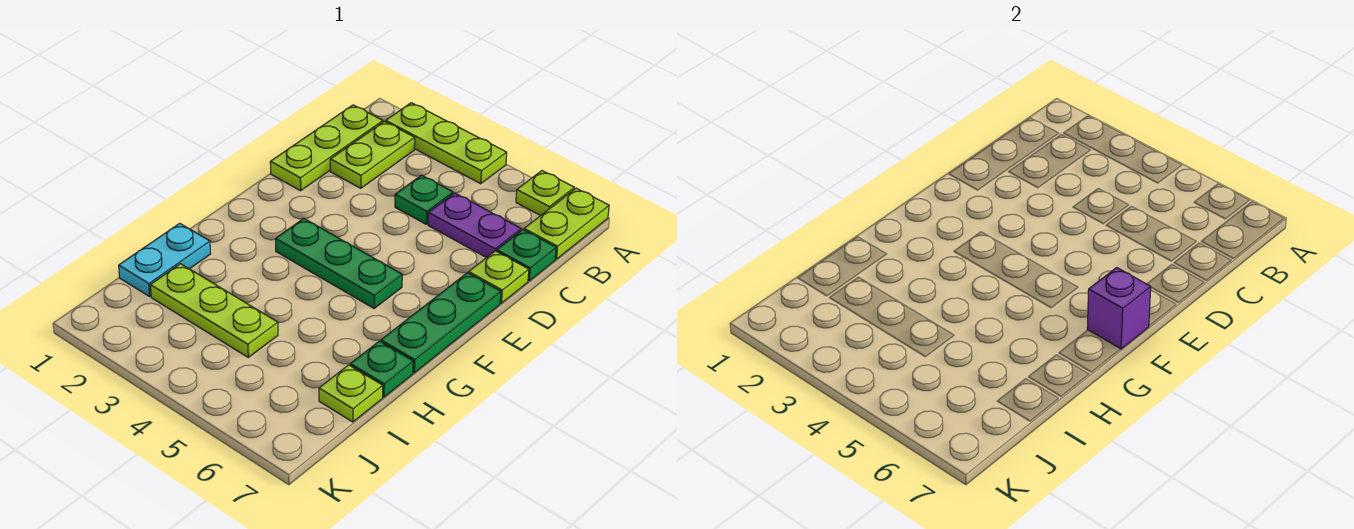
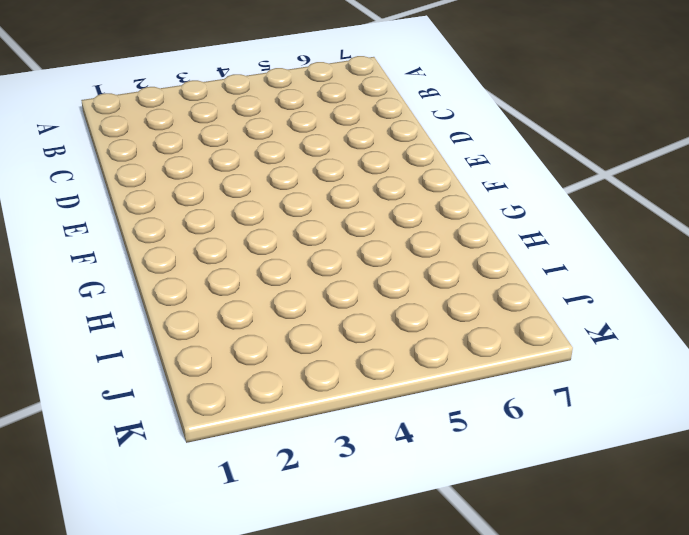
none -> lime 1x3 plate [386,103,507,184]
none -> lime 1x1 plate [516,171,574,216]
none -> lime 1x2 plate [524,188,609,259]

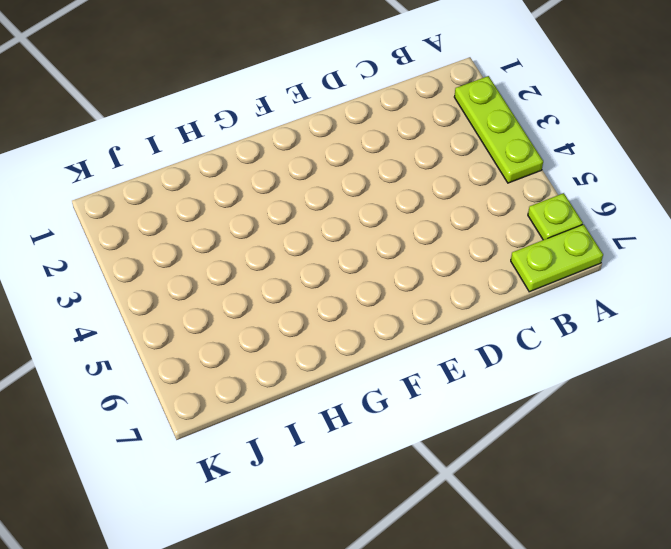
none -> lime 1x3 plate [270,105,383,191]
none -> lime 1x2 plate [330,121,415,188]
none -> green 1x1 plate [395,175,453,224]

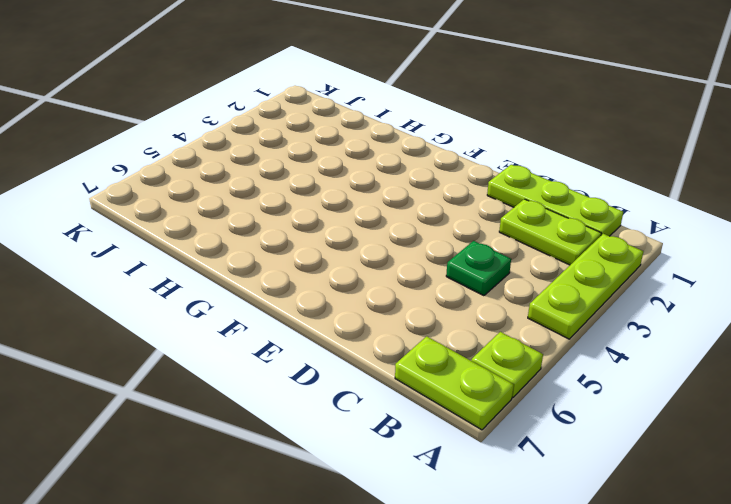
none -> purple 1x2 plate [428,193,521,258]
none -> green 1x1 plate [497,230,556,281]
none -> lime 1x1 plate [469,251,529,303]

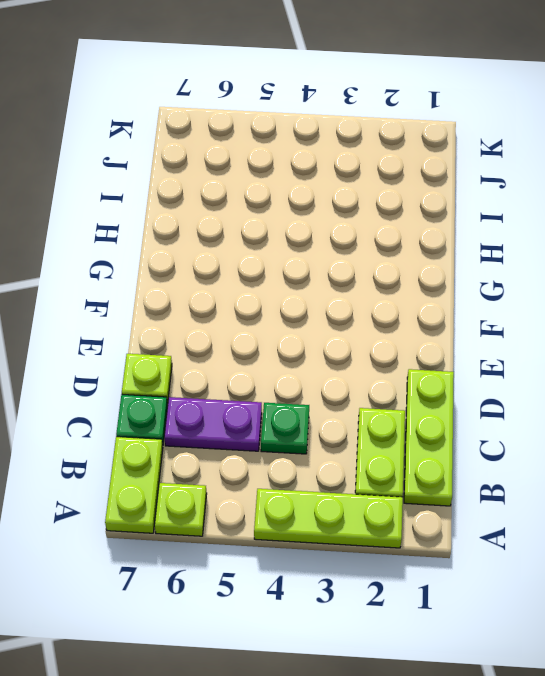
none -> green 1x3 plate [381,273,501,373]
none -> green 1x3 plate [276,218,402,308]
none -> cyan 1x2 plate [119,223,211,296]

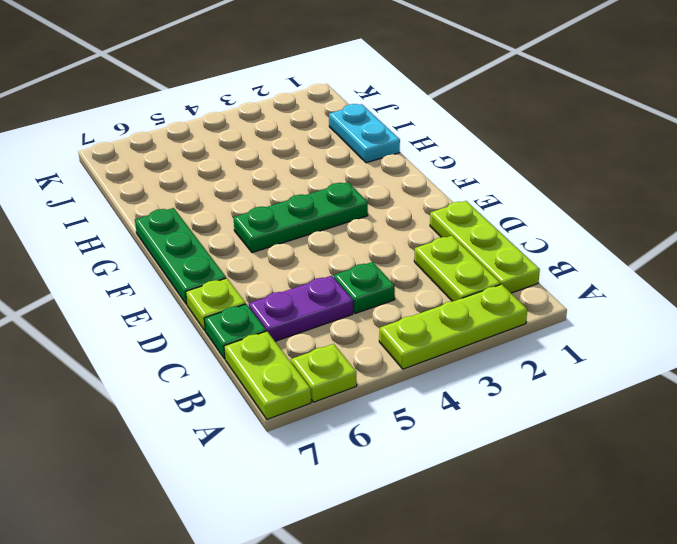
none -> green 1x1 plate [350,341,413,397]
none -> lime 1x3 plate [150,264,278,357]
none -> lime 1x1 plate [319,365,383,422]

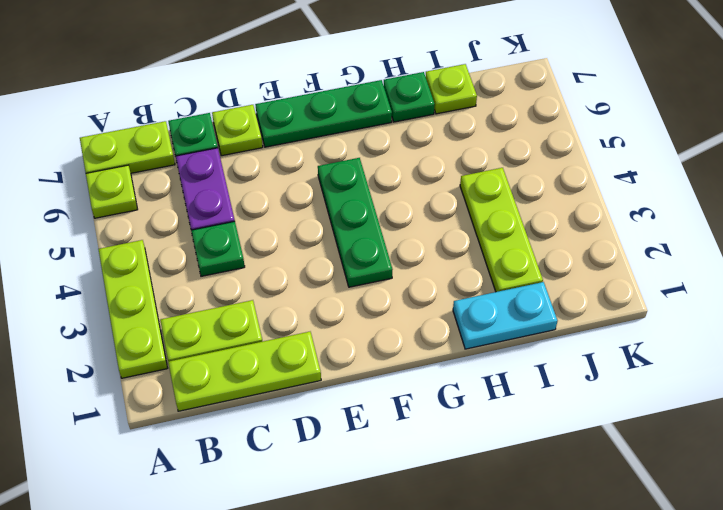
none -> purple 1x1 brick [1087,268,1151,349]

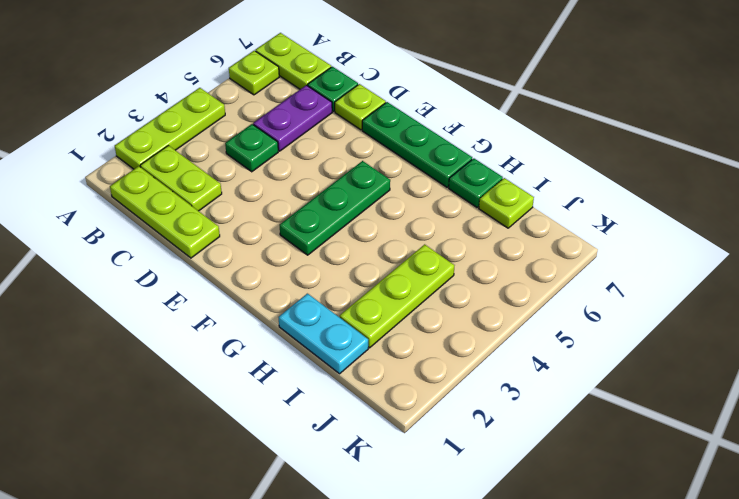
none -> purple 1x1 brick [1087,268,1151,349]

